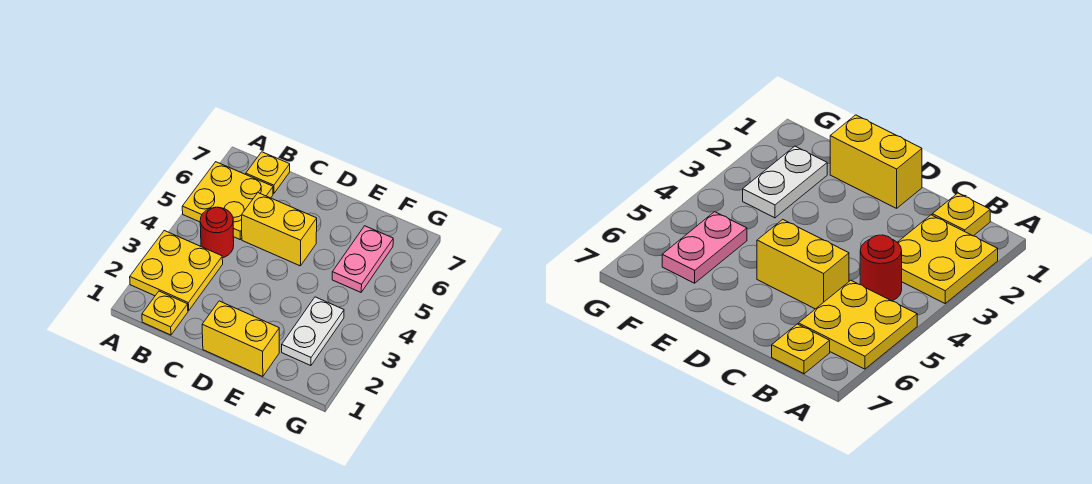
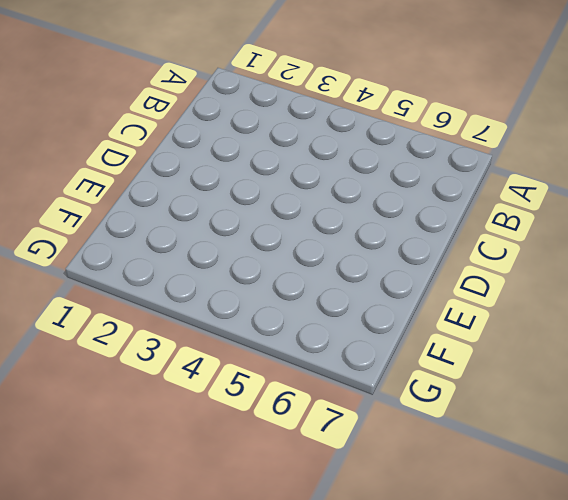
none -> yellow 2x2 plate [130,231,223,311]
none -> yellow 2x2 plate [182,162,273,239]

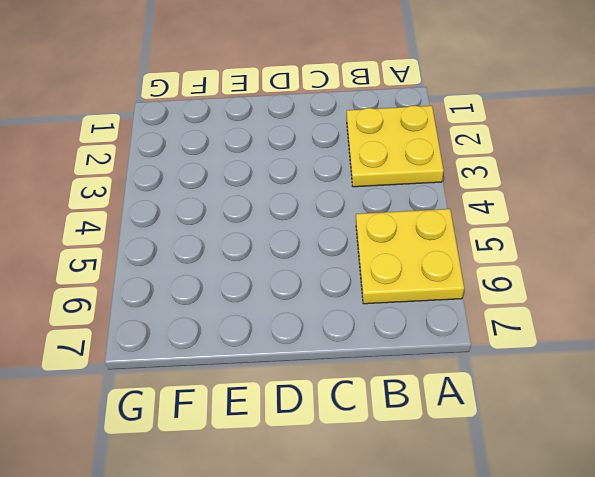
none -> yellow 1x1 plate [142,291,188,335]
none -> red 1x1 round brick [200,207,234,258]

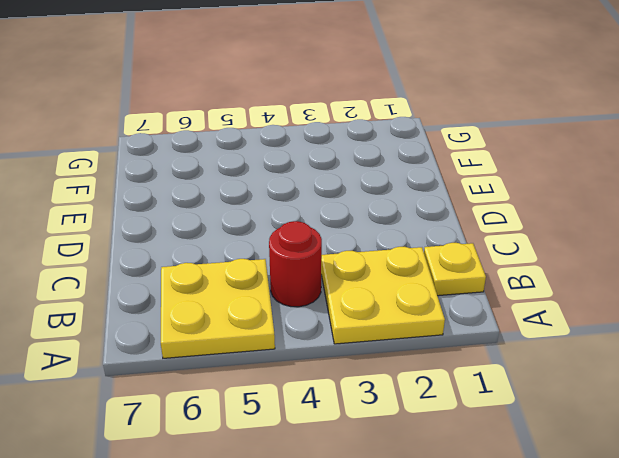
none -> yellow 1x1 plate [246,152,290,194]
none -> yellow 1x2 brick [242,193,317,266]

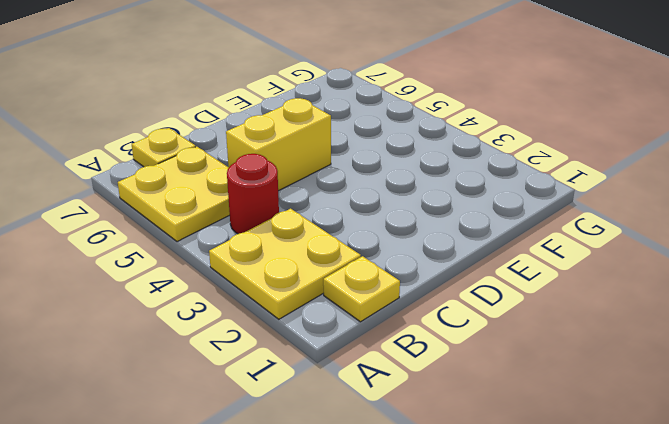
none -> yellow 1x2 brick [202,301,279,377]
none -> white 1x2 plate [282,297,344,366]

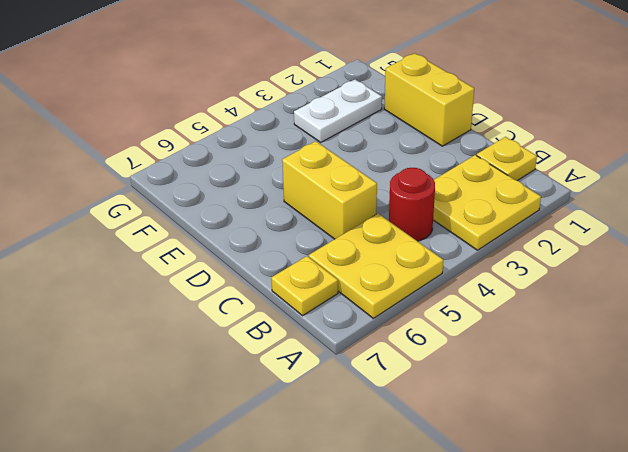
none -> pink 1x2 plate [332,226,393,292]

